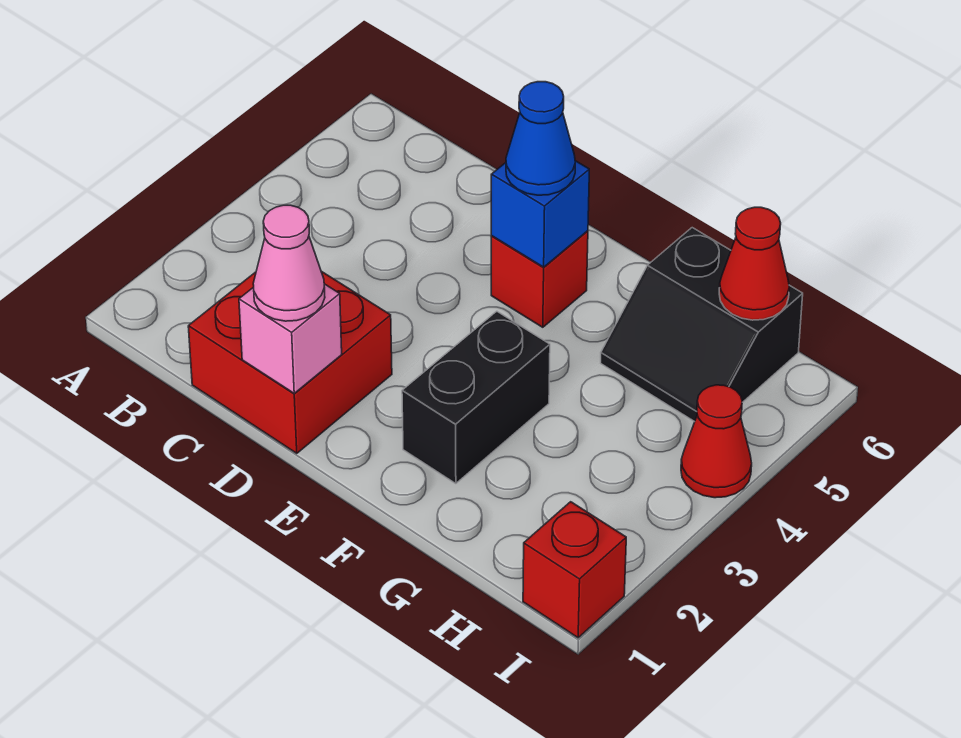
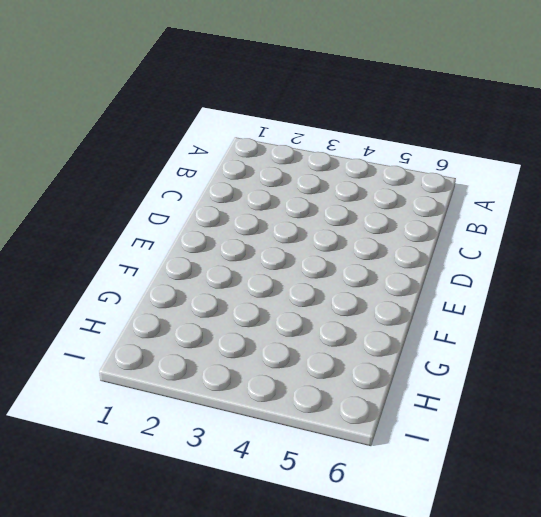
none -> red 2x2 brick [188,271,392,453]
none -> red 1x1 brick [491,231,588,327]

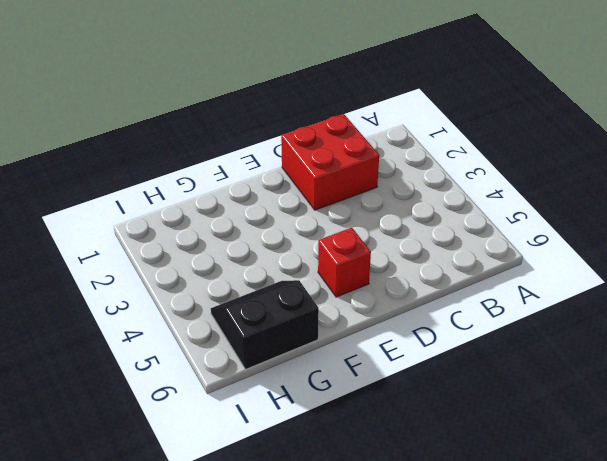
none -> black 1x2 brick [402,311,550,484]
none -> red 1x1 brick [523,502,626,638]

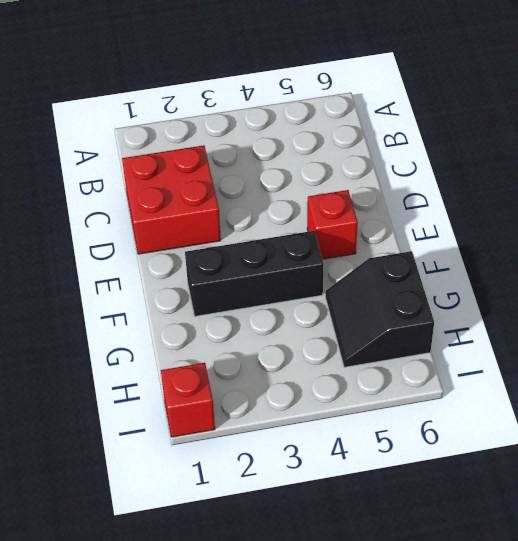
black 1x3 brick [185,231,324,316] -> black 1x2 brick [402,311,550,484]
none -> red 1x1 cone [681,385,752,498]
none -> pink 1x1 brick [239,284,342,393]

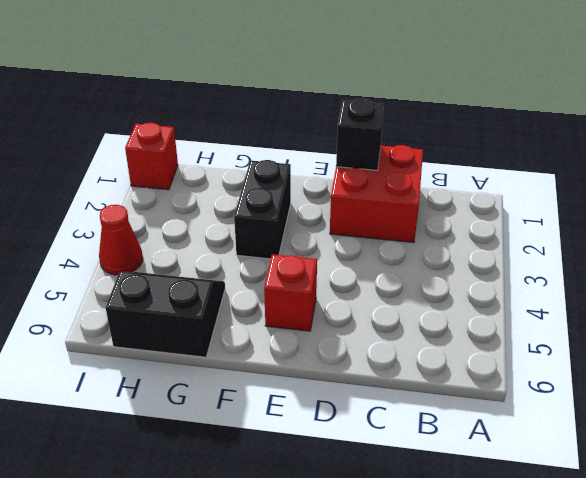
black 1x1 brick [336,99,384,170] -> pink 1x1 brick [239,284,342,393]
none -> blue 1x1 brick [491,161,589,267]
none -> red 1x1 cone [719,207,789,320]

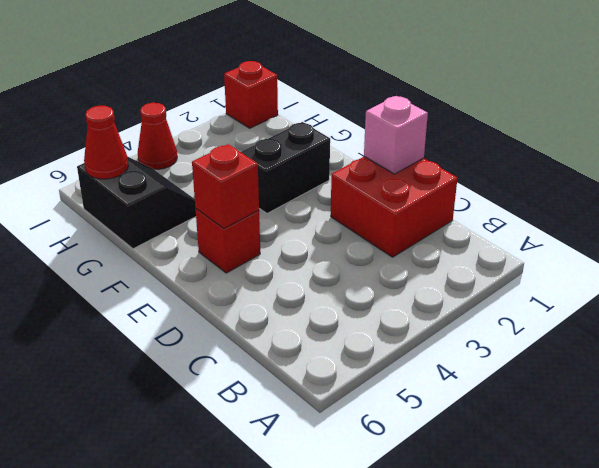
red 1x1 brick [192,144,259,229] -> blue 1x1 brick [491,161,589,267]
none -> pink 1x1 cone [253,205,325,321]
none -> blue 1x1 cone [506,82,575,195]

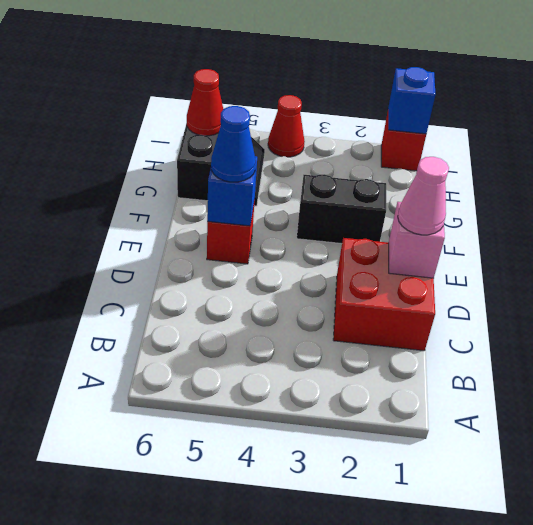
blue 1x1 brick [388,67,436,134] -> none

